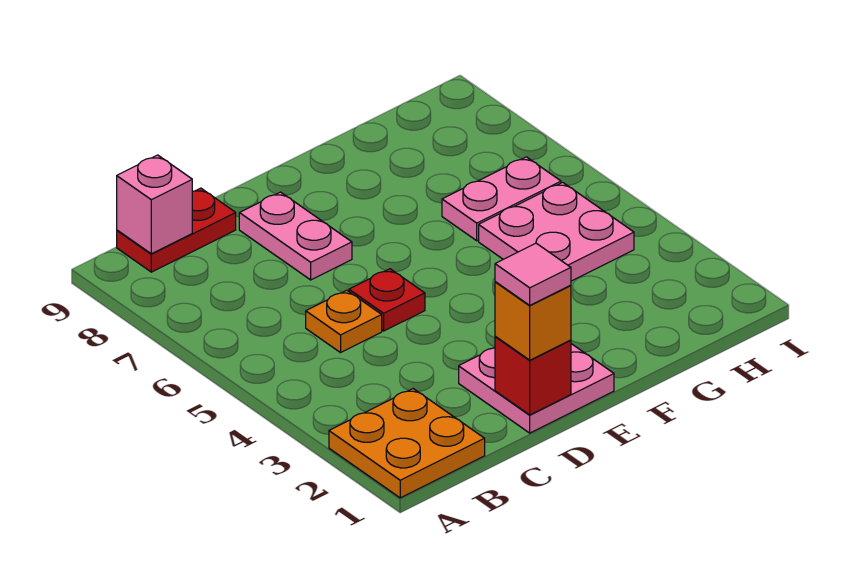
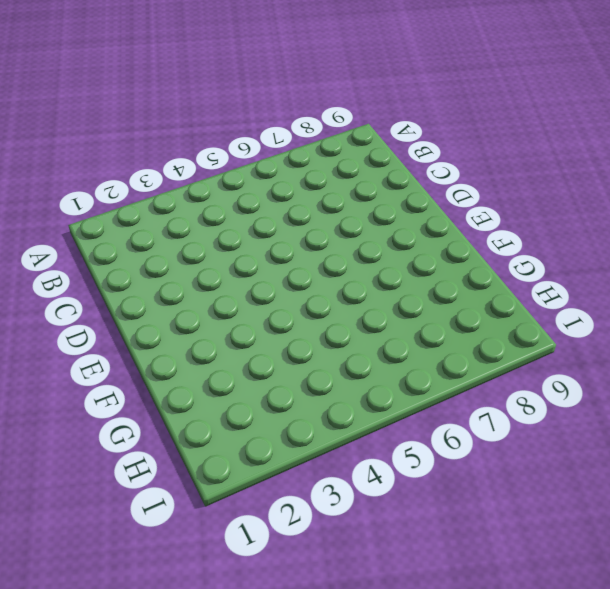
none -> orange 2x2 plate [329,389,485,498]
none -> red 1x2 plate [117,188,236,272]
none -> orange 1x1 plate [306,290,382,353]

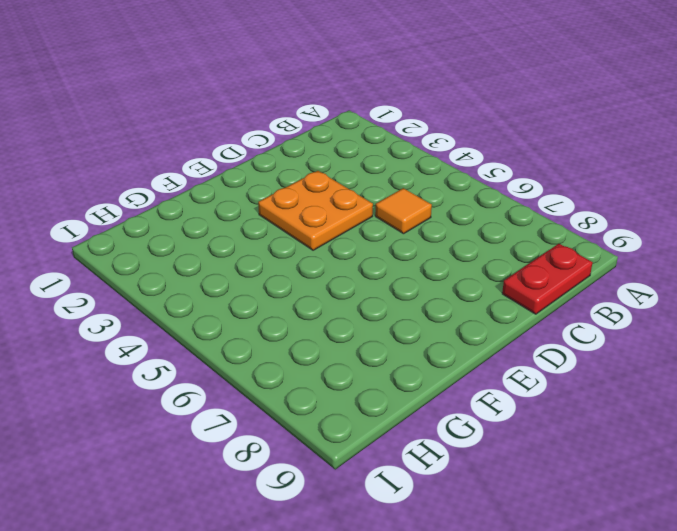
orange 1x1 tile [375,188,432,234] -> orange 1x1 plate [306,290,382,353]
orange 2x2 plate [258,171,373,250] -> orange 2x2 plate moved to [329,389,485,498]
none -> pink 2x2 plate [459,344,614,433]
none -> red 1x1 plate [349,269,425,331]
none -> pink 1x2 plate [239,192,352,280]

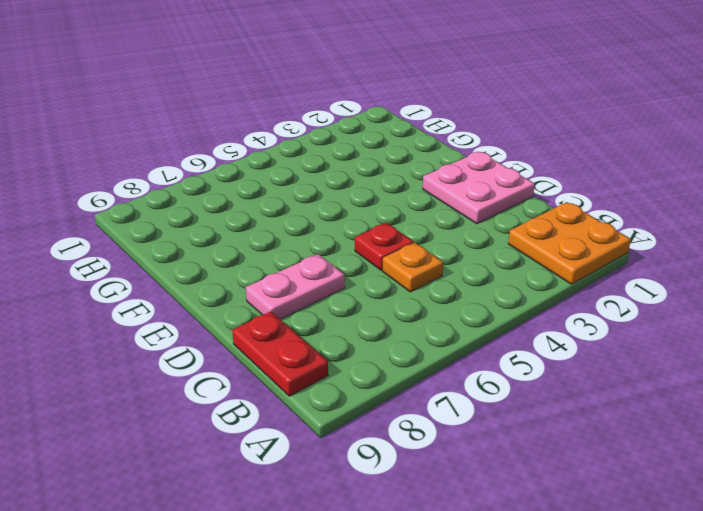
none -> pink 2x2 plate [479,182,634,281]
none -> pink 1x2 plate [442,157,561,241]
none -> pink 1x1 brick [117,155,192,254]

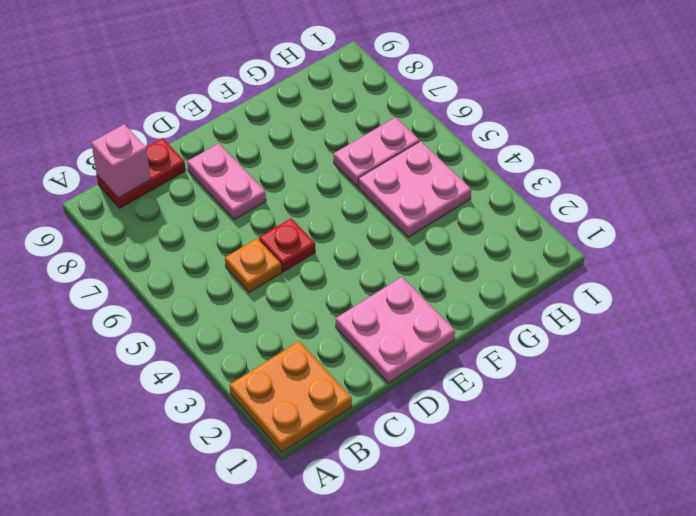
none -> red 1x1 brick [495,337,571,415]
none -> orange 1x1 brick [495,282,571,360]
none -> pink 1x1 tile [495,243,571,305]

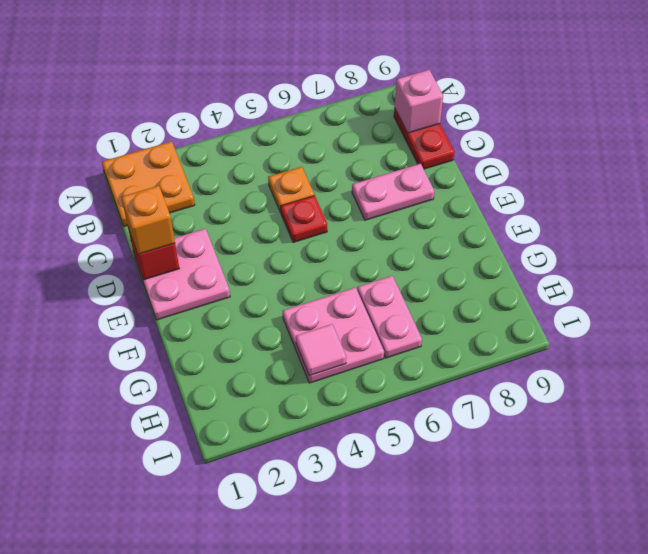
pink 1x1 tile [296,324,346,376] -> pink 1x1 tile moved to [495,243,571,305]

